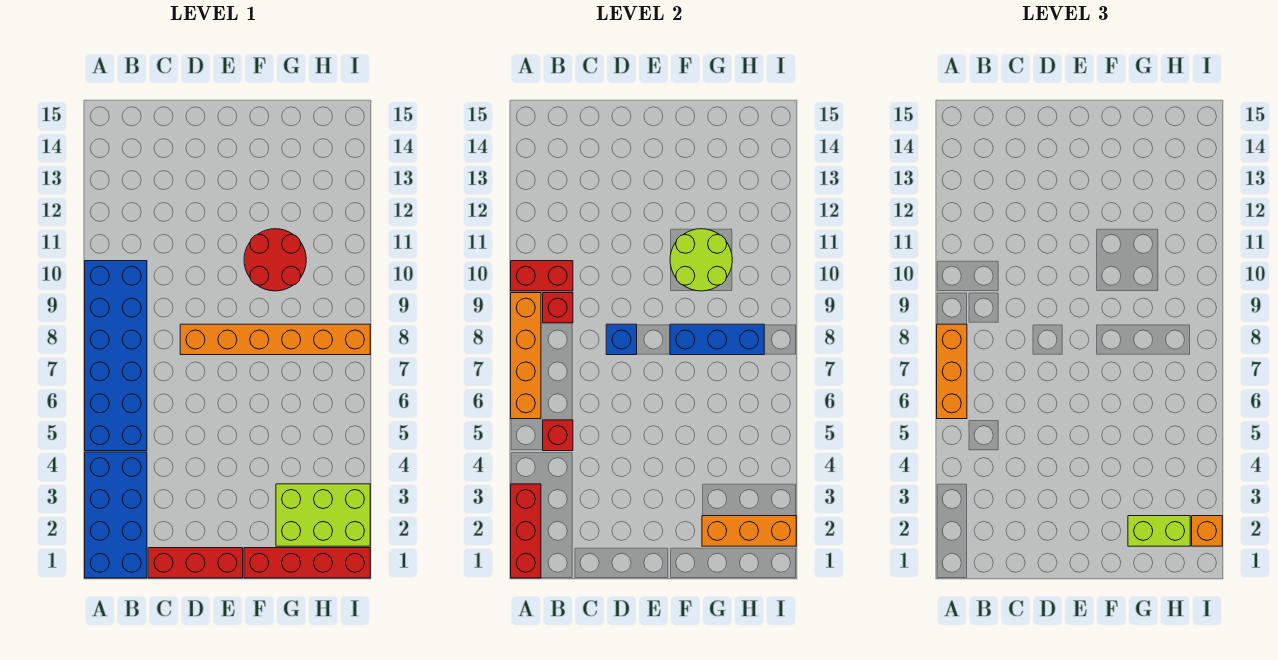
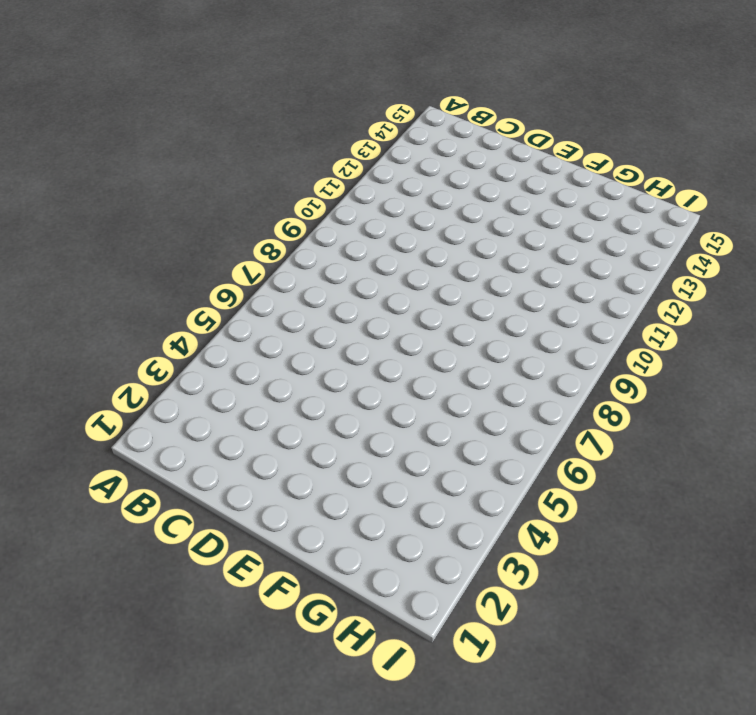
none -> blue 2x4 brick [85,452,147,578]
none -> blue 2x6 brick [85,261,147,451]
none -> red 1x3 brick [148,548,243,578]

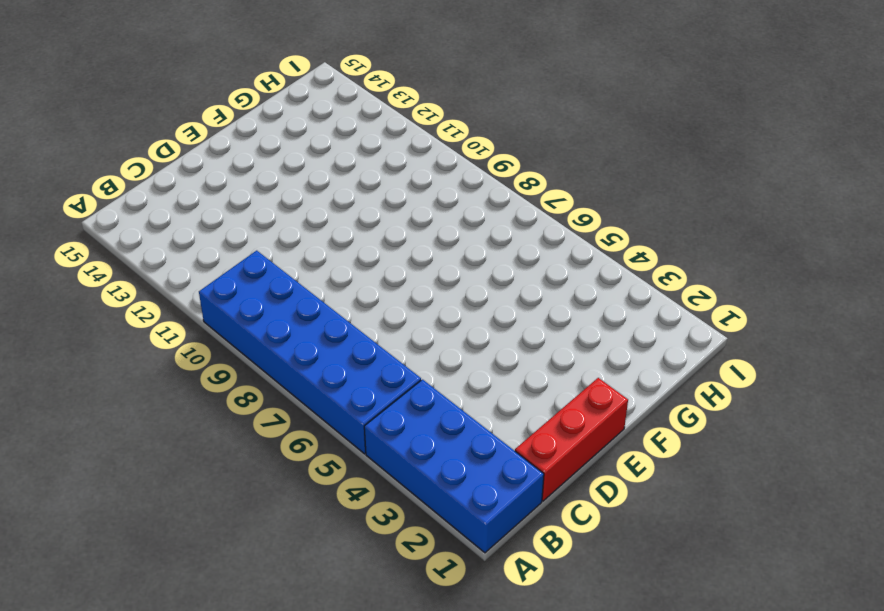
none -> orange 1x6 brick [180,324,370,355]
none -> red 1x4 brick [244,548,370,578]
none -> red 2x2 round brick [244,229,306,291]

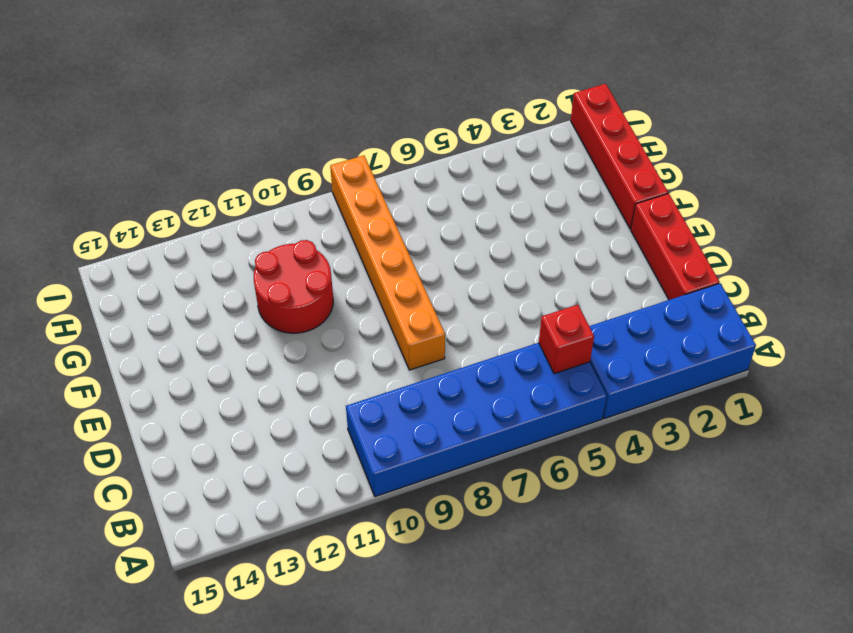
none -> lime 2x3 brick [276,484,370,546]
none -> red 1x3 brick [511,484,541,578]
none -> orange 1x4 brick [511,293,541,419]

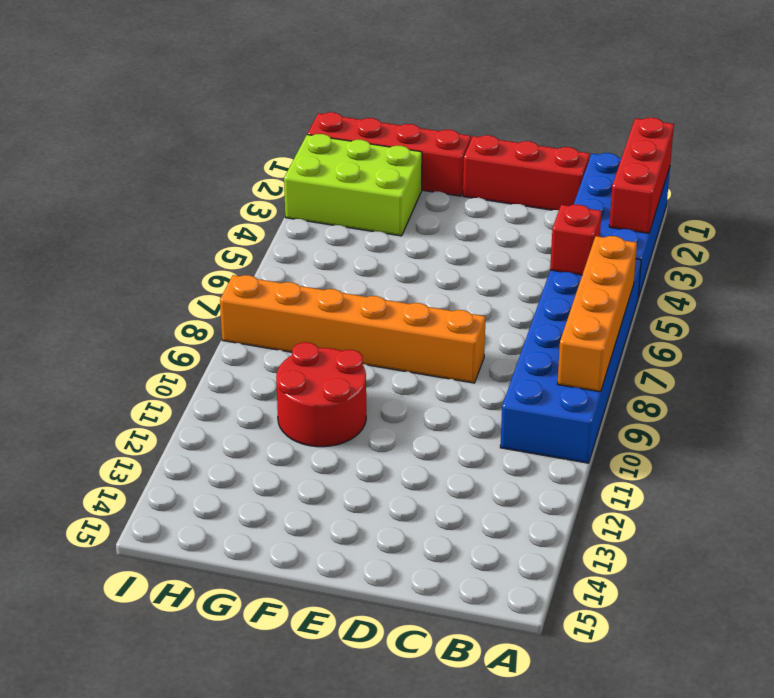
none -> red 1x2 brick [511,261,573,291]
none -> red 1x1 brick [543,293,573,323]
none -> blue 1x1 brick [606,324,637,355]

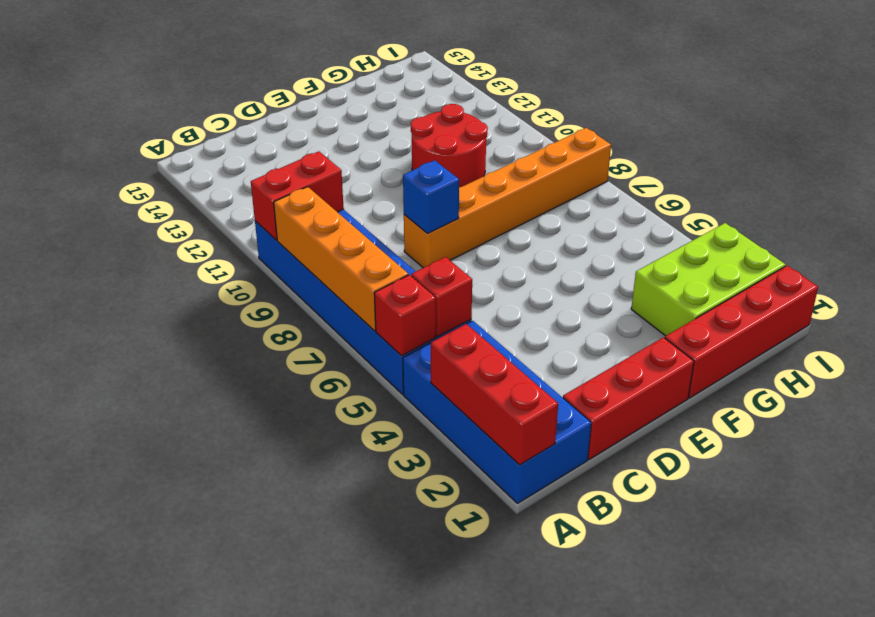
red 1x1 brick [374,275,436,356] -> red 1x1 brick moved to [543,293,573,323]
none -> blue 1x3 brick [670,324,764,355]
none -> lime 2x2 round brick [670,229,732,291]
none -> orange 1x3 brick [702,516,796,546]

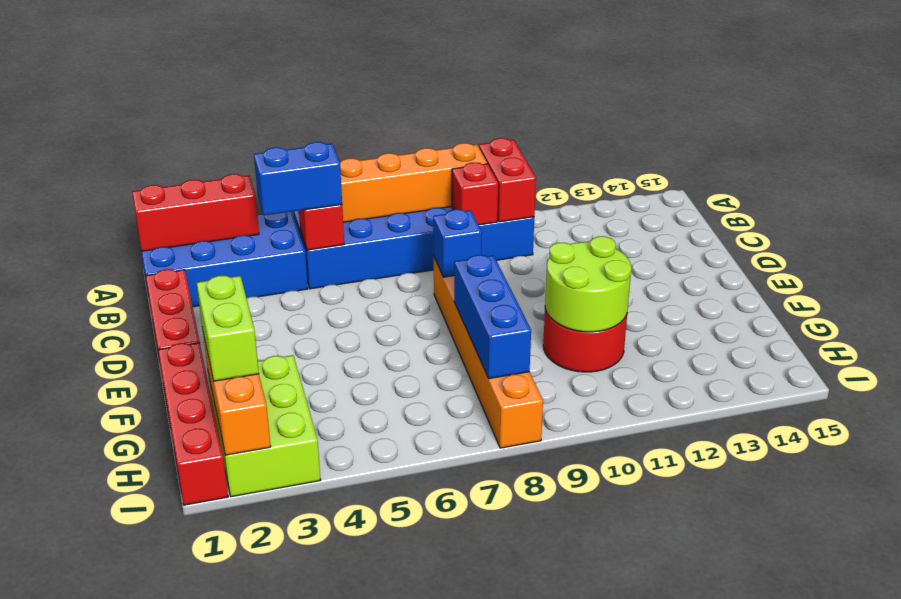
blue 1x2 brick [254,142,342,215] -> none
none -> orange 1x3 brick [937,324,967,419]
none -> orange 1x1 brick [1192,516,1222,546]

